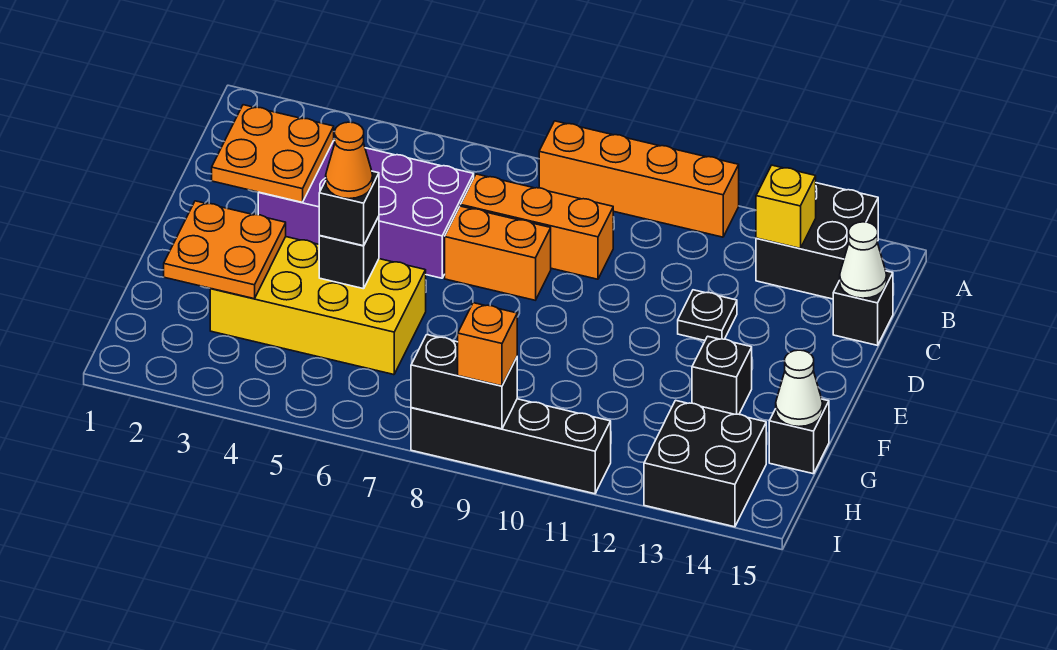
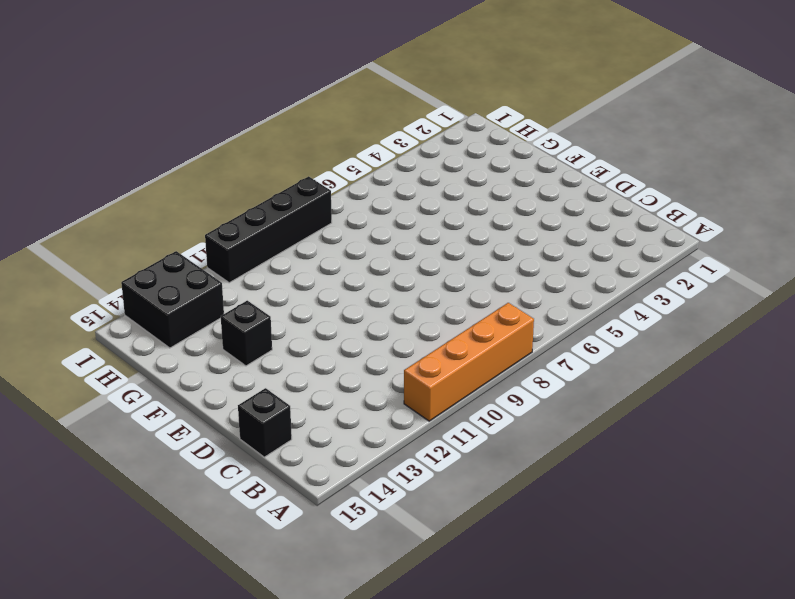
none -> black 2x2 brick [756,183,878,299]
none -> purple 2x4 brick [258,141,474,278]
none -> orange 1x3 brick [461,174,613,279]

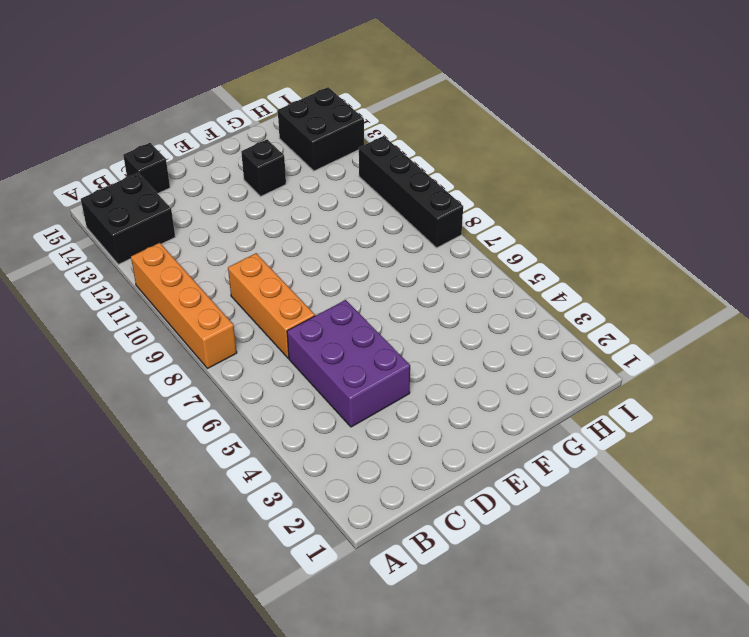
purple 2x3 brick [287,300,410,427] -> purple 2x4 brick [258,141,474,278]
none -> orange 1x2 brick [445,206,551,300]
none -> black 1x1 plate [678,290,737,340]
none -> yellow 2x4 brick [210,237,426,375]

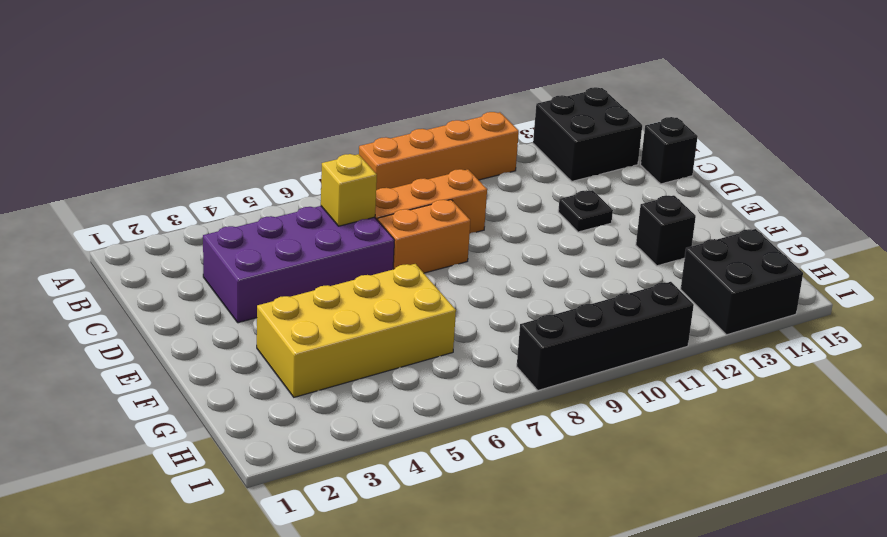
yellow 1x1 brick [321,154,377,226] -> yellow 1x1 brick moved to [756,165,816,248]
none -> black 1x1 brick [769,399,829,474]
none -> orange 2x2 plate [212,105,334,202]
none -> white 1x1 cone [840,222,887,298]

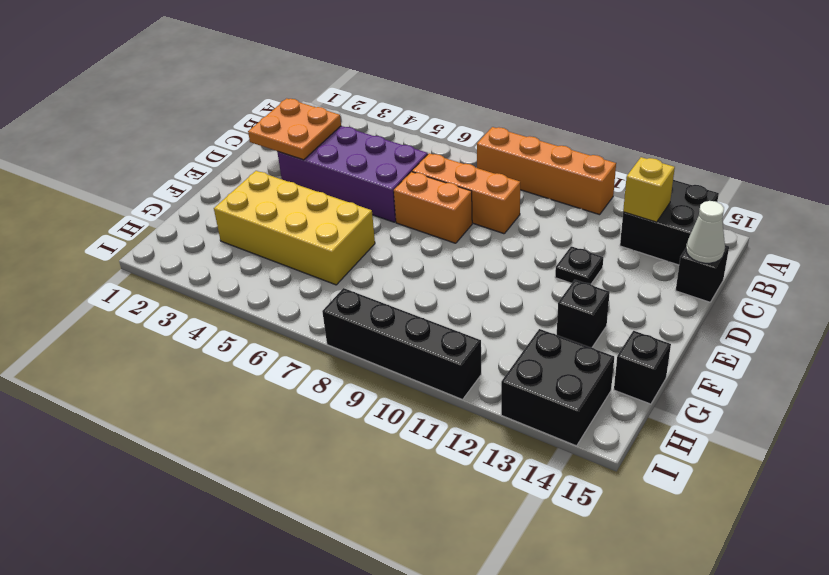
none -> orange 2x2 plate [164,201,286,299]
none -> black 1x1 brick [319,216,379,289]
none -> white 1x1 cone [776,350,823,427]

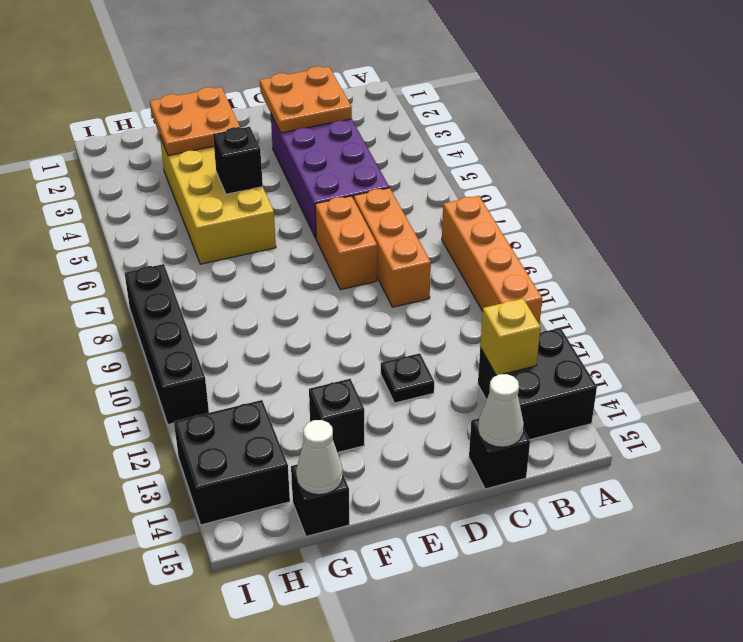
none -> black 1x2 brick [411,335,517,429]
none -> black 1x1 brick [319,171,379,246]
none -> orange 1x1 brick [458,303,517,386]

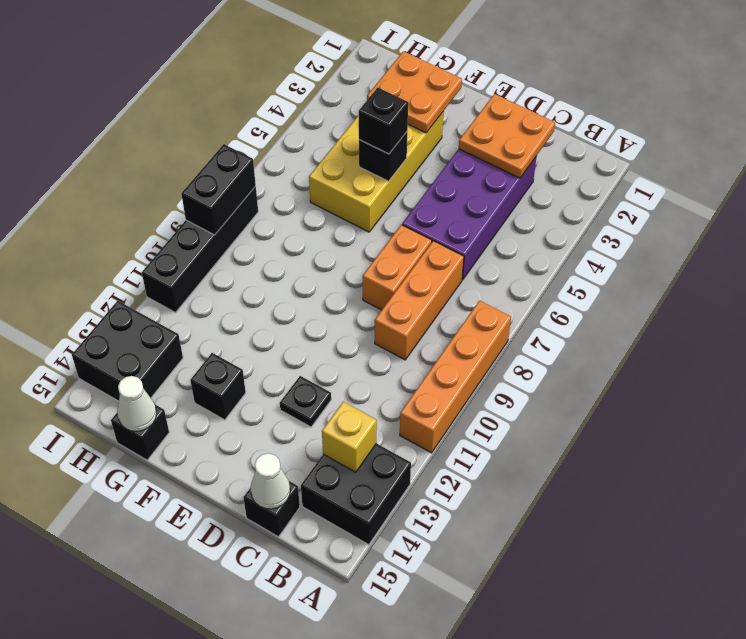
none -> orange 1x1 brick [458,303,517,386]
none -> orange 1x1 cone [326,122,373,199]

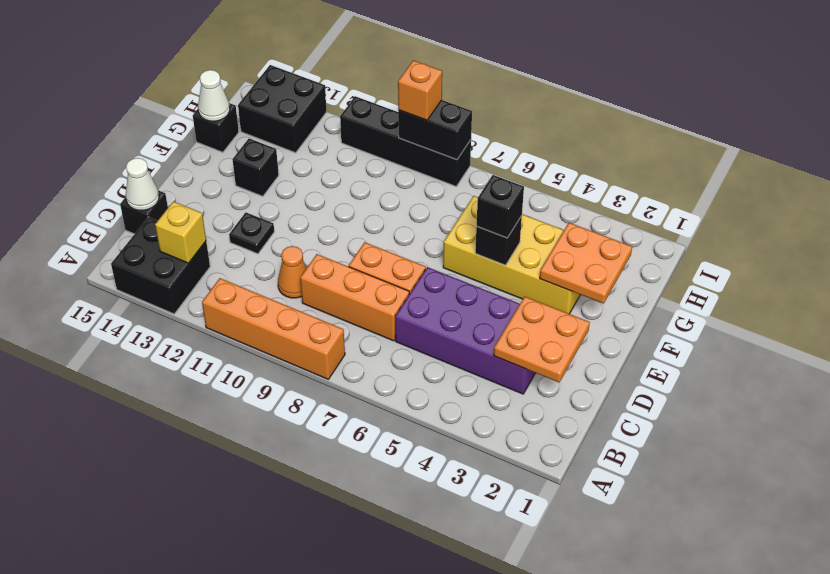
orange 1x1 cone [278,246,306,298] -> orange 1x1 cone moved to [326,122,373,199]

